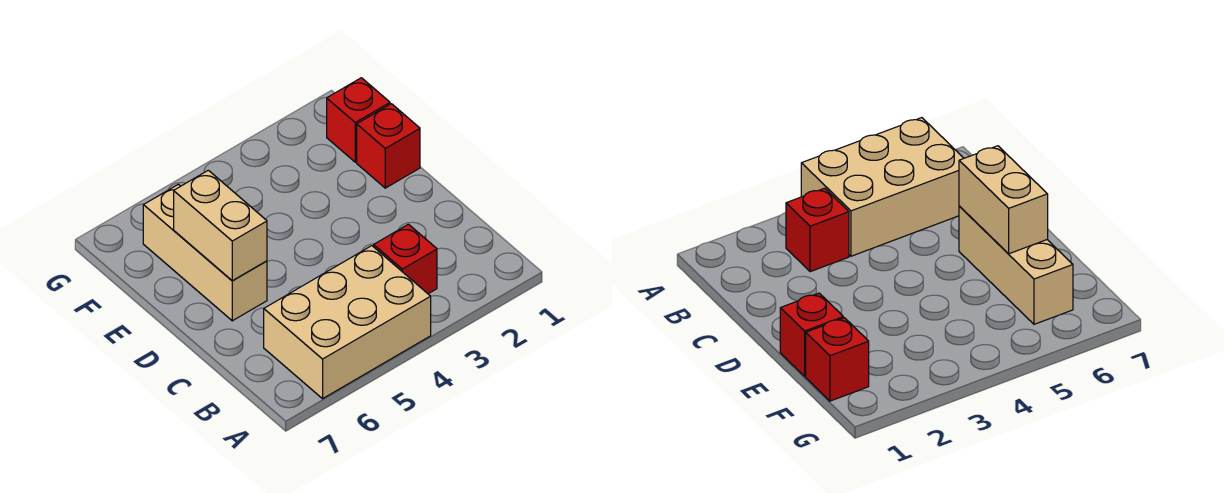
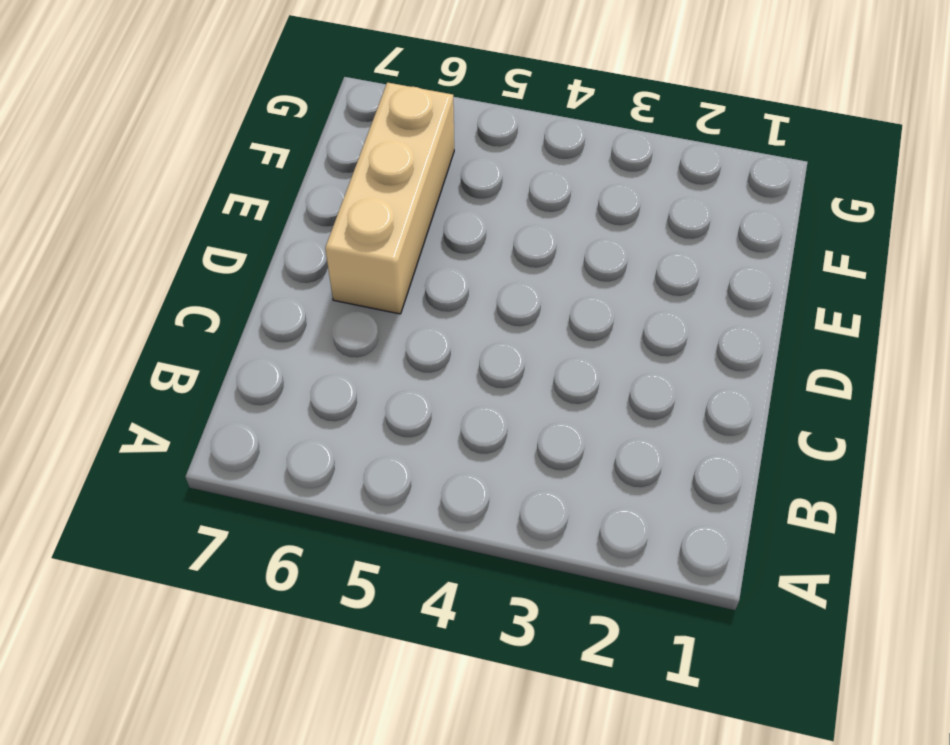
none -> tan 2x3 brick [264,246,431,399]
none -> red 1x1 brick [374,224,437,294]

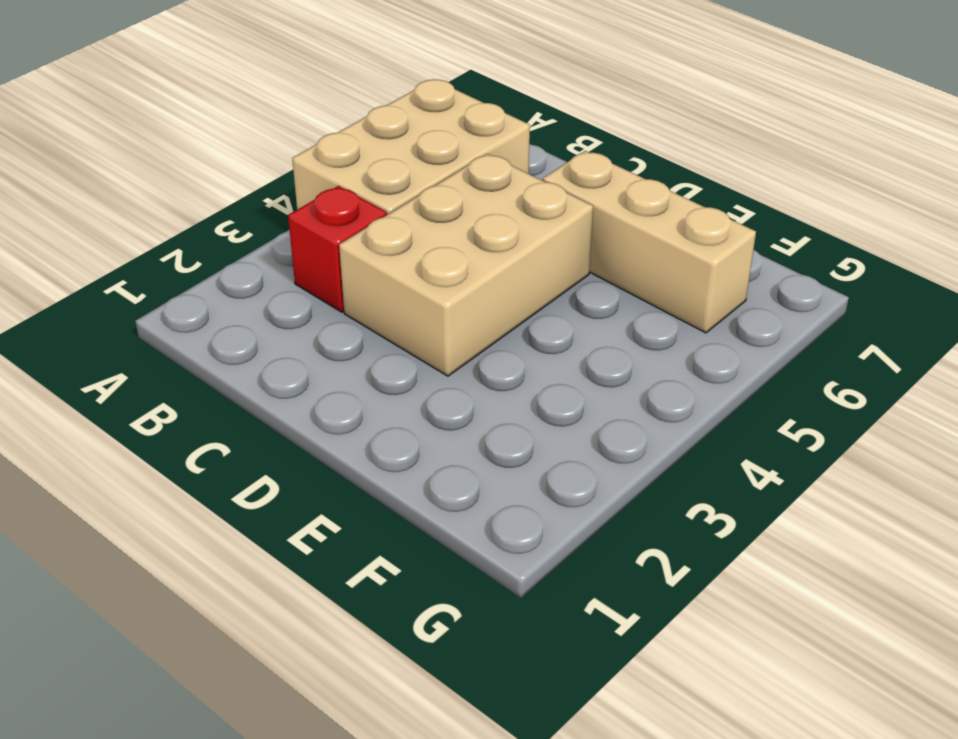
tan 2x3 brick [339,154,593,376] -> none
none -> red 1x1 brick [357,104,420,188]
none -> red 1x1 brick [327,78,390,162]

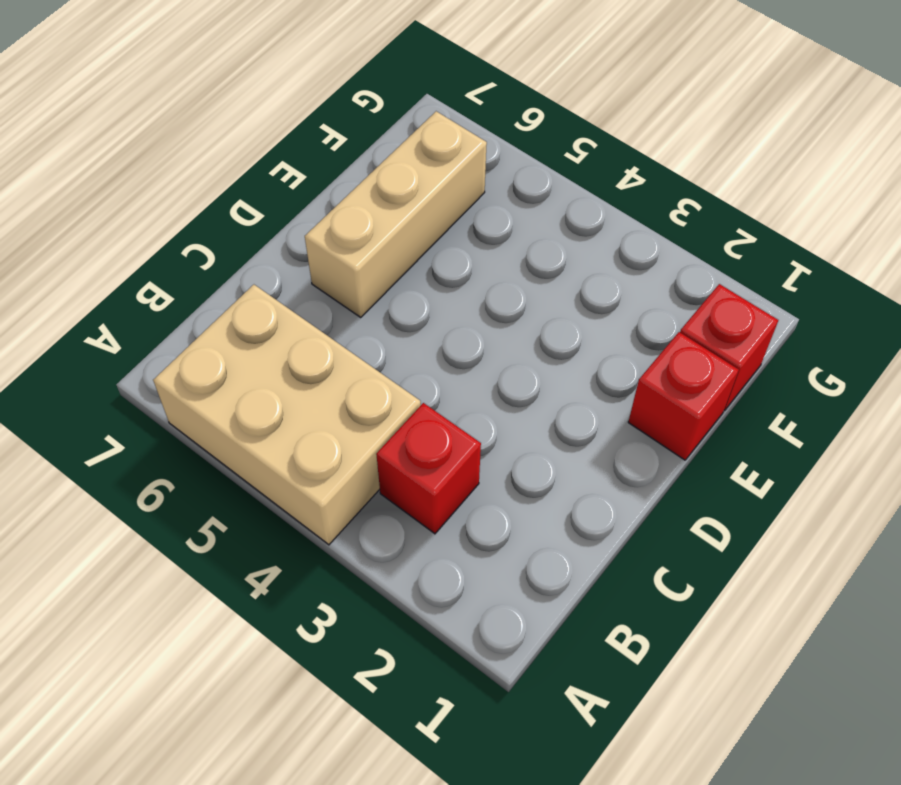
none -> tan 1x2 brick [174,170,267,281]

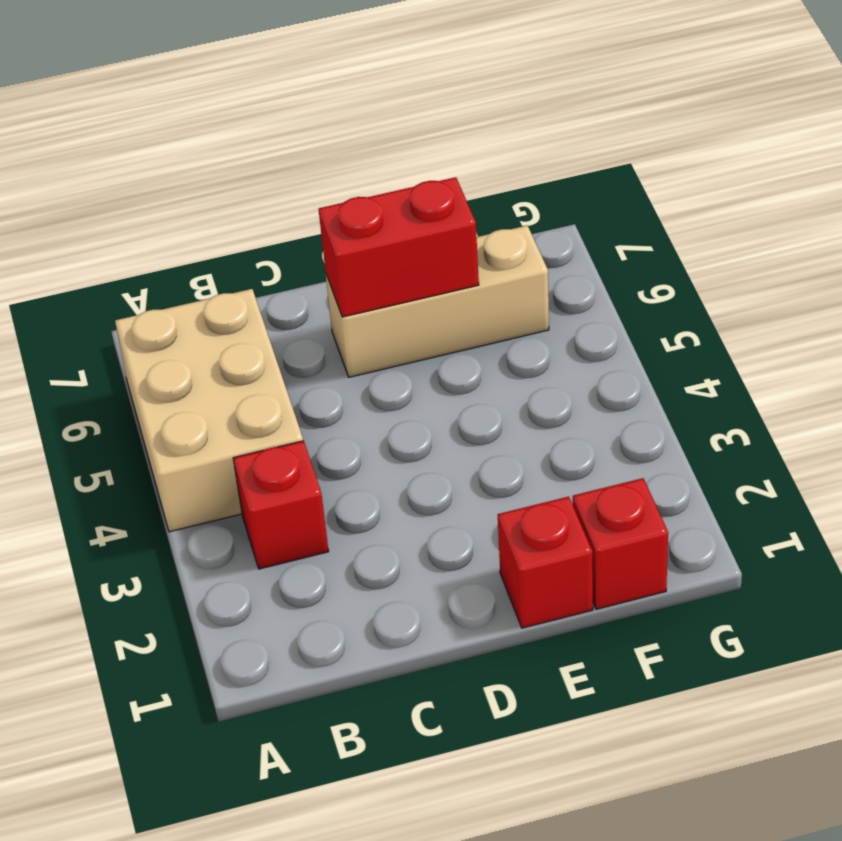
red 1x2 brick [319,177,479,317] -> tan 1x2 brick [174,170,267,281]

